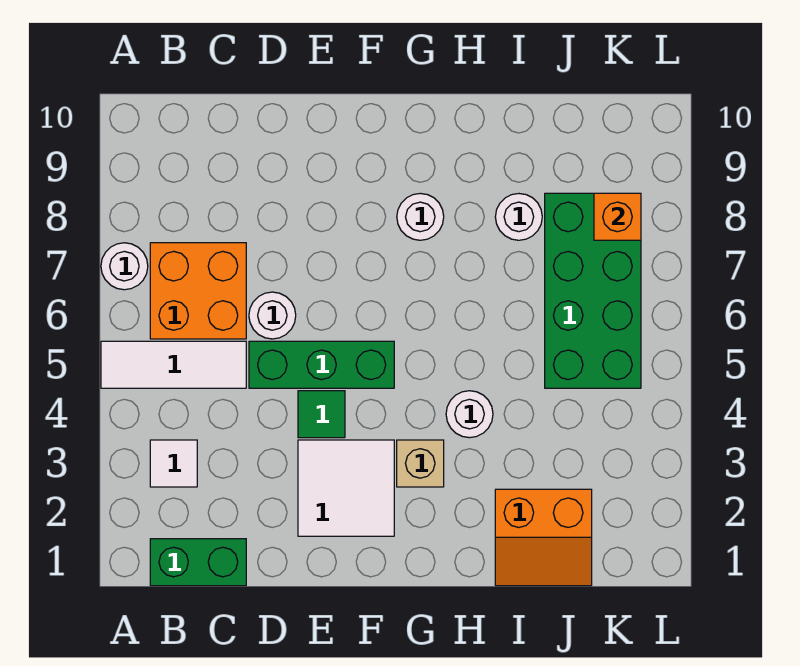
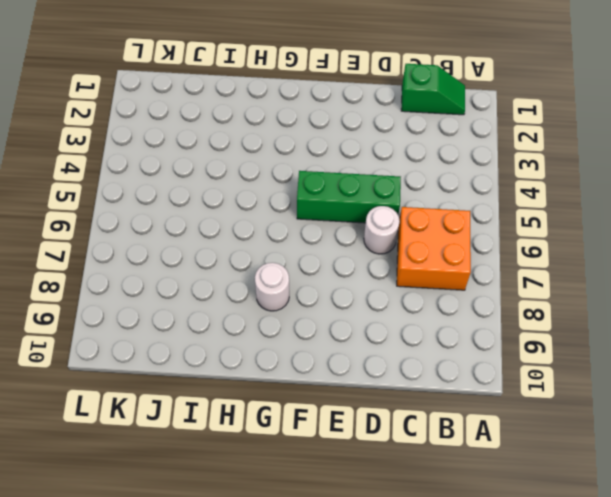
green 1x2 slope [401,64,465,115] -> green 1x2 brick [150,539,246,586]
none -> white 1x3 tile [101,341,246,388]
none -> white 1x1 round brick [101,243,148,290]
none -> white 1x1 tile [150,440,197,487]

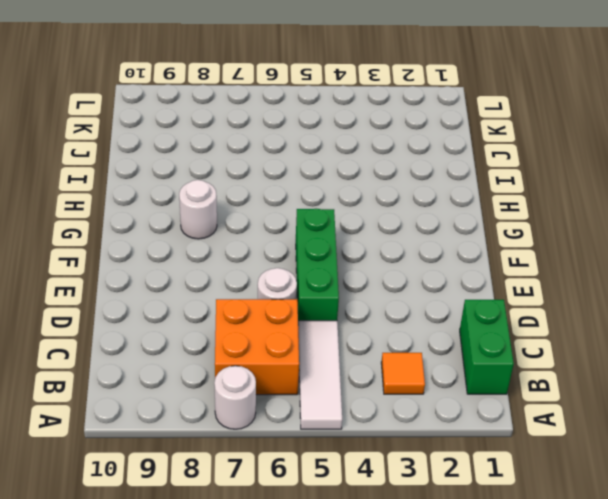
orange 1x1 tile [381,353,425,394] -> white 1x1 tile [150,440,197,487]
none -> white 2x2 tile [298,440,394,536]
none -> green 1x1 tile [298,391,345,438]
none -> tan 1x1 brick [397,440,444,487]

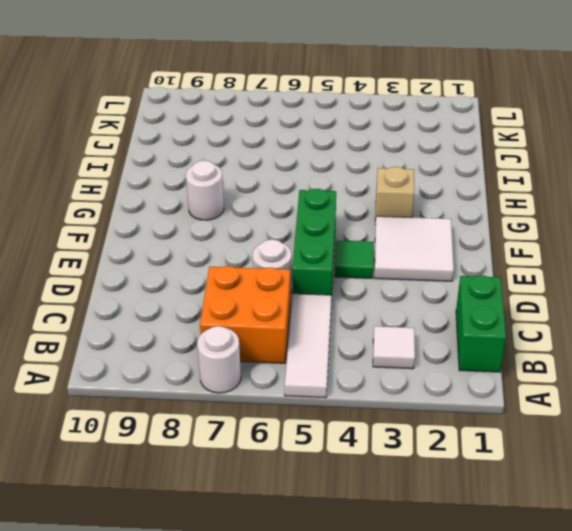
none -> white 1x1 round brick [446,391,493,438]
none -> orange 2x2 slope [495,489,592,586]
none -> white 1x1 round brick [495,194,542,240]

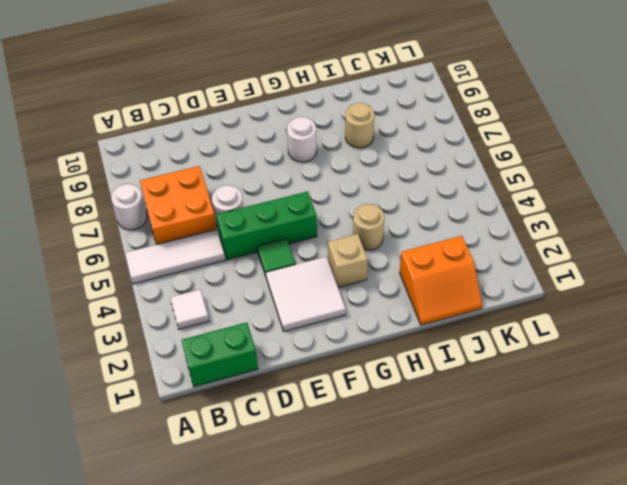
tan 1x1 round brick [353,204,384,251] -> white 1x1 round brick [446,391,493,438]
tan 1x1 round brick [345,103,374,148] -> white 1x1 round brick [495,194,542,240]
none -> green 2x4 brick [545,193,641,388]
none -> orange 1x1 brick [594,193,641,240]

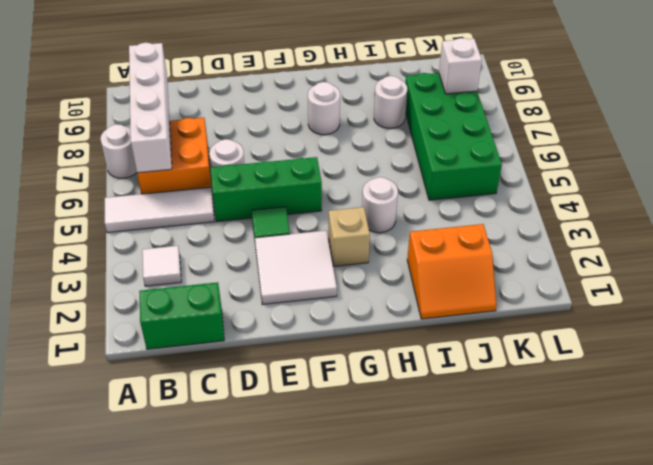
white 1x4 brick [129,43,172,173] -> none
white 1x1 brick [439,38,482,94] -> orange 1x1 brick [594,193,641,240]

